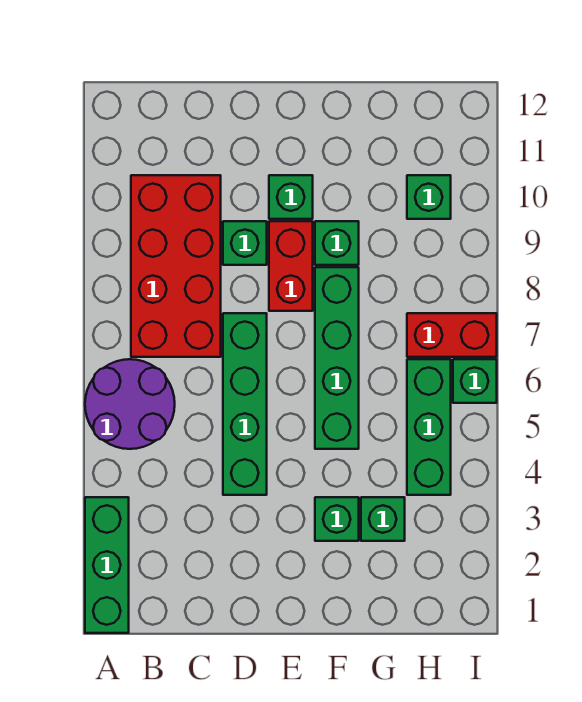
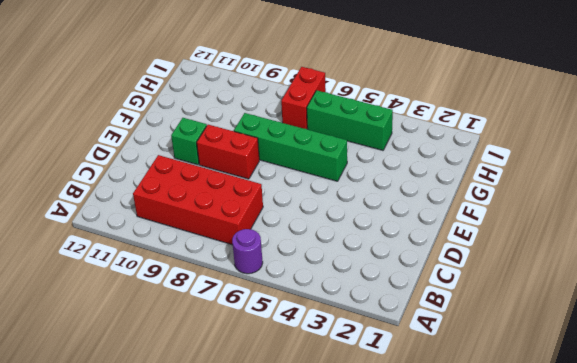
purple 1x1 round brick [232,229,263,274] -> purple 2x2 round brick [85,359,175,449]
none -> green 1x3 brick [85,497,129,633]
none -> green 1x4 brick [223,313,267,495]
none -> green 1x1 brick [223,221,267,265]

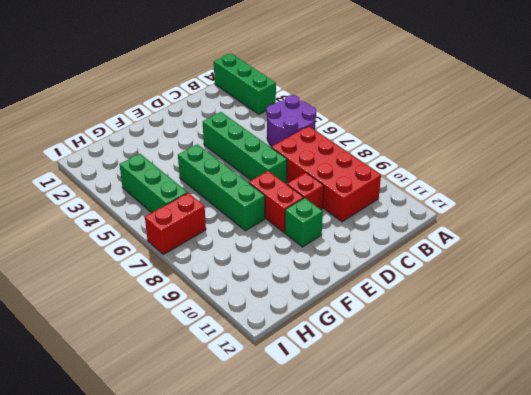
red 1x1 brick [287,173,324,209] -> green 1x1 brick [223,221,267,265]
none -> green 1x1 brick [315,497,359,541]
none -> green 1x1 brick [315,221,359,265]
none -> green 1x1 brick [361,497,405,541]

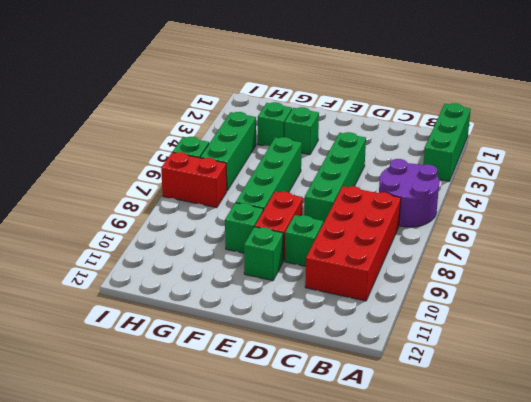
none -> green 1x1 brick [407,175,451,219]

